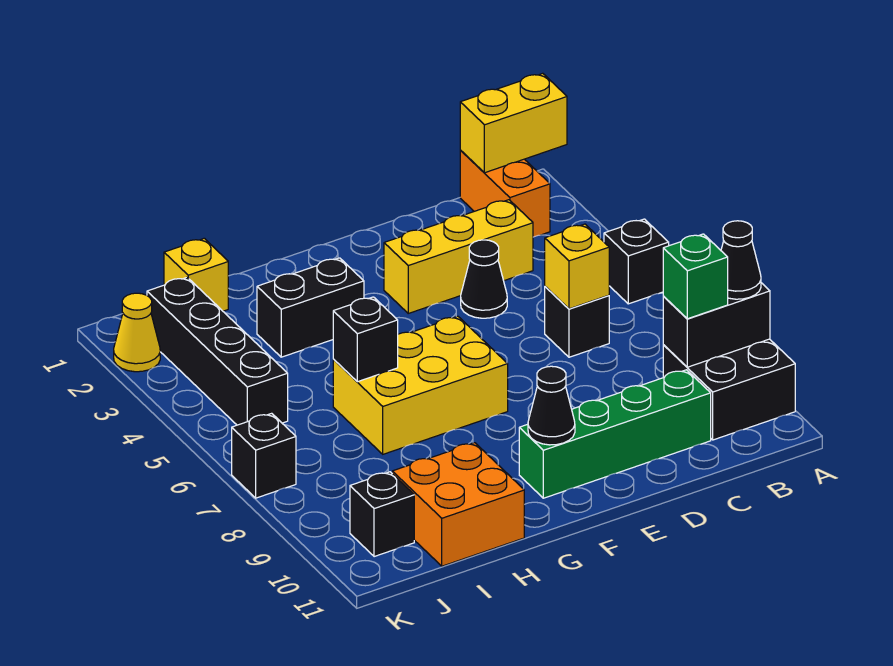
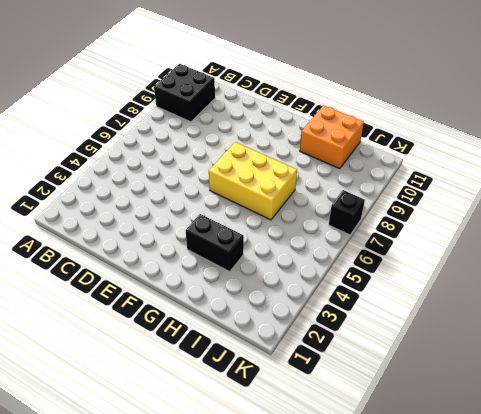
none -> black 1x1 brick [604,219,669,304]
none -> orange 1x2 brick [460,151,550,237]
none -> yellow 1x3 brick [384,200,533,313]

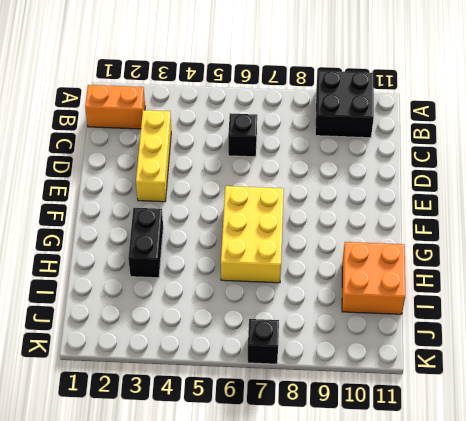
none -> black 1x1 brick [604,219,669,304]
none -> green 1x4 brick [519,370,711,498]
none -> black 1x1 cone [461,240,507,318]

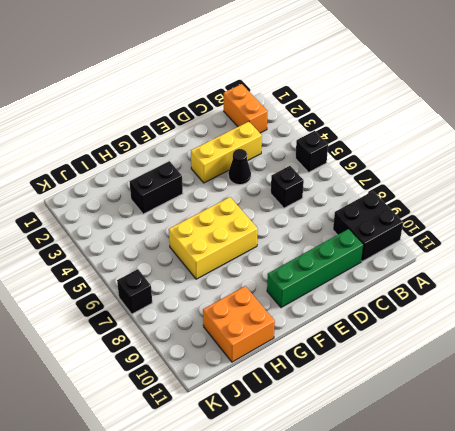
none -> yellow 1x1 brick [164,238,228,311]
none -> black 1x4 brick [147,277,288,425]
none -> black 1x1 brick [350,472,414,557]

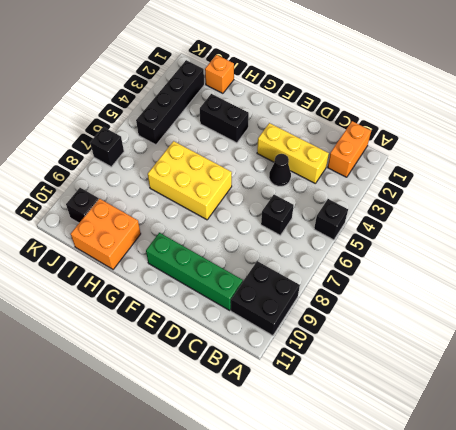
orange 1x1 brick [205,55,234,93] -> yellow 1x1 brick [164,238,228,311]
none -> yellow 1x1 cone [114,293,160,372]
none -> yellow 1x2 brick [460,73,567,173]
none -> black 1x2 brick [663,283,770,367]

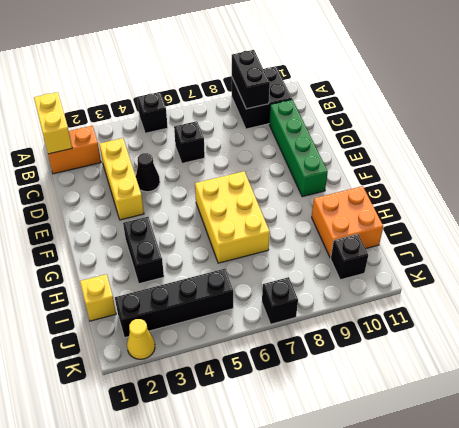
none -> yellow 1x1 brick [545,224,609,309]
none -> black 1x1 cone [528,366,575,445]
none -> black 1x1 brick [333,297,398,382]

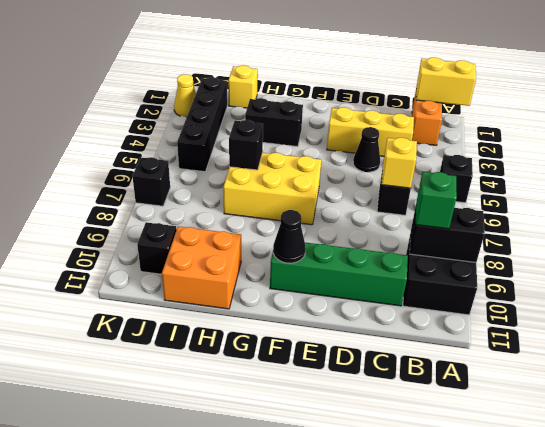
none -> black 1x1 cone [721,221,761,299]

